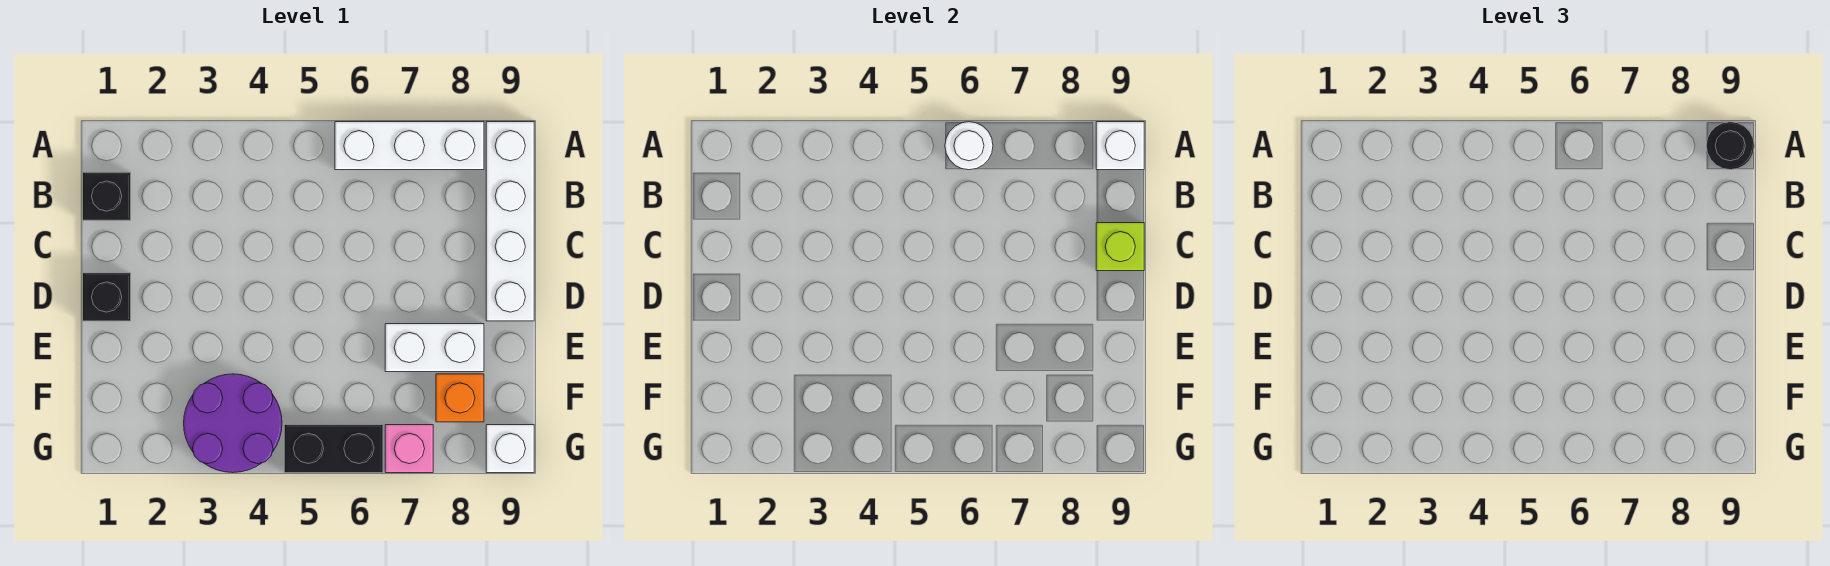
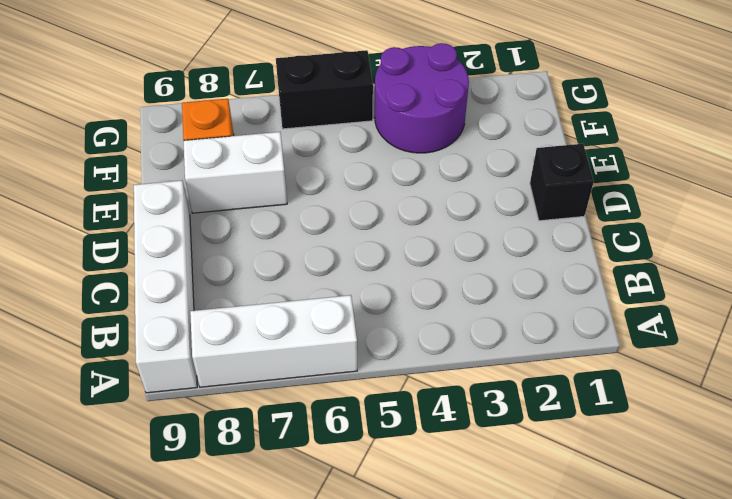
none -> black 1x1 brick [83,172,131,220]
none -> pink 1x1 brick [385,425,433,473]
none -> white 1x1 brick [486,425,534,473]

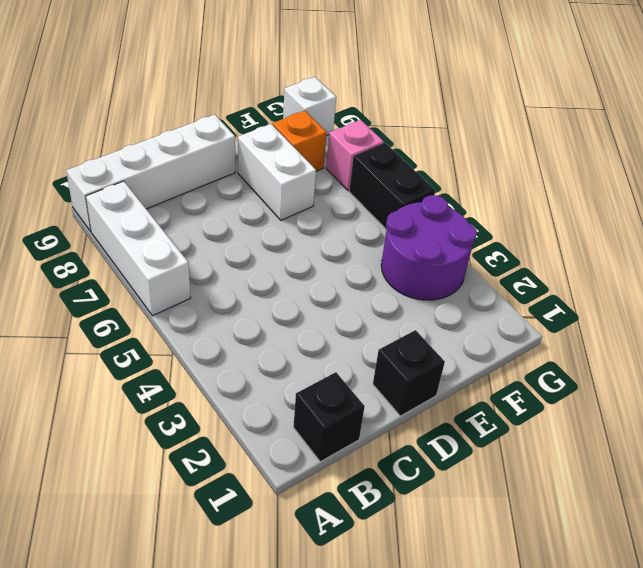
none -> white 1x1 round brick [945,122,993,170]
none -> white 1x1 brick [1096,122,1144,170]
none -> lime 1x1 brick [1096,223,1144,271]

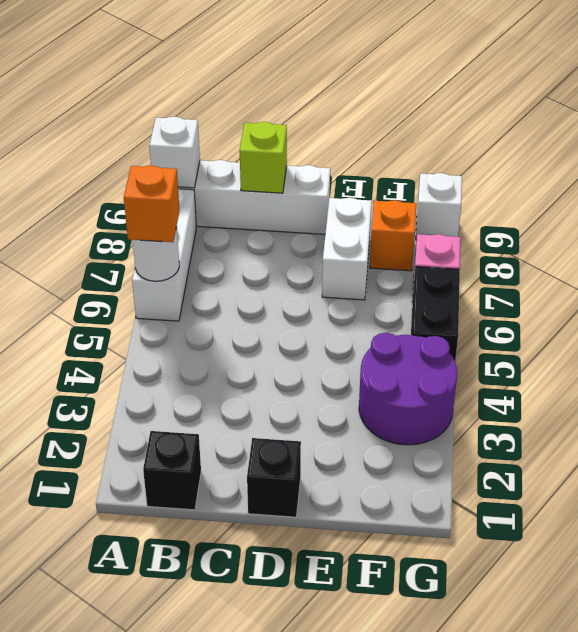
orange 1x1 brick [124,165,180,242] -> none
none -> black 1x1 round brick [1706,122,1754,170]

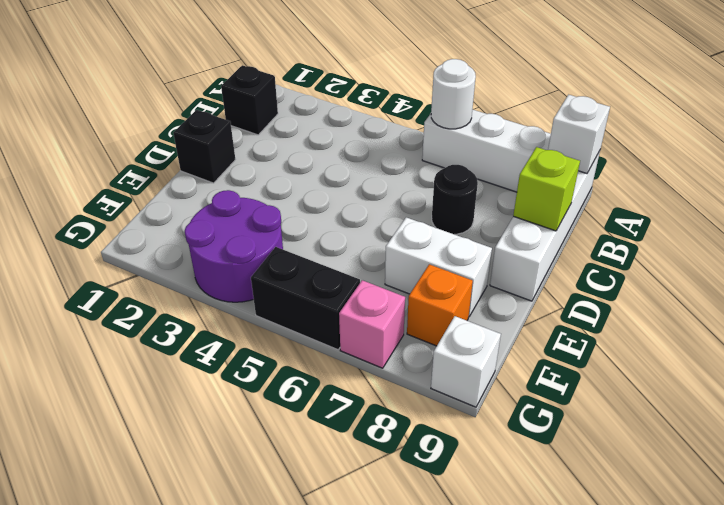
black 1x1 round brick [432,165,478,234] -> black 1x1 round brick moved to [1706,122,1754,170]

